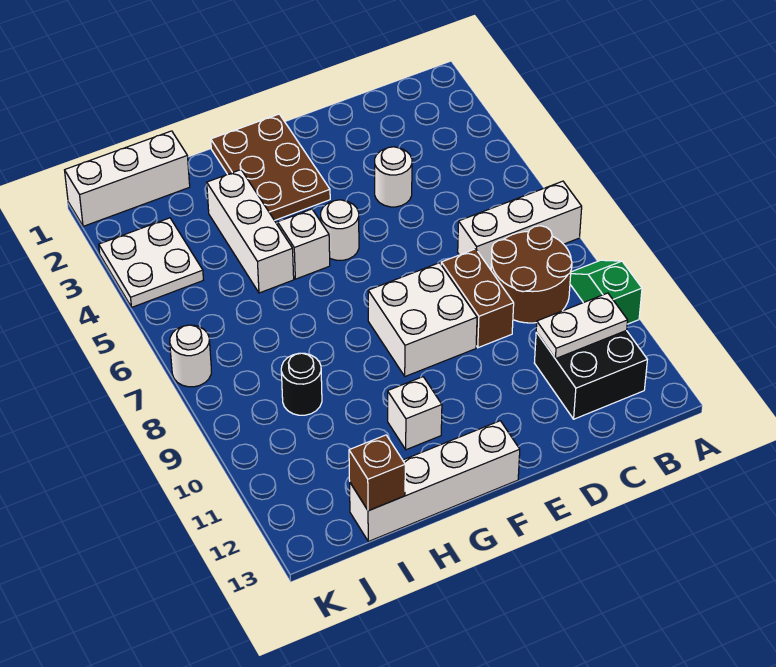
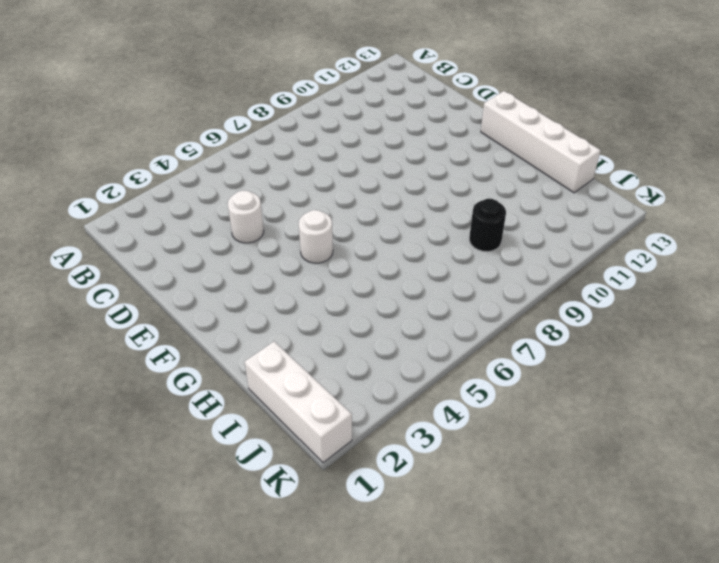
none -> white 1x3 brick [458,181,582,270]
none -> green 1x2 slope [570,260,642,324]
none -> brown 2x2 round brick [491,226,572,323]

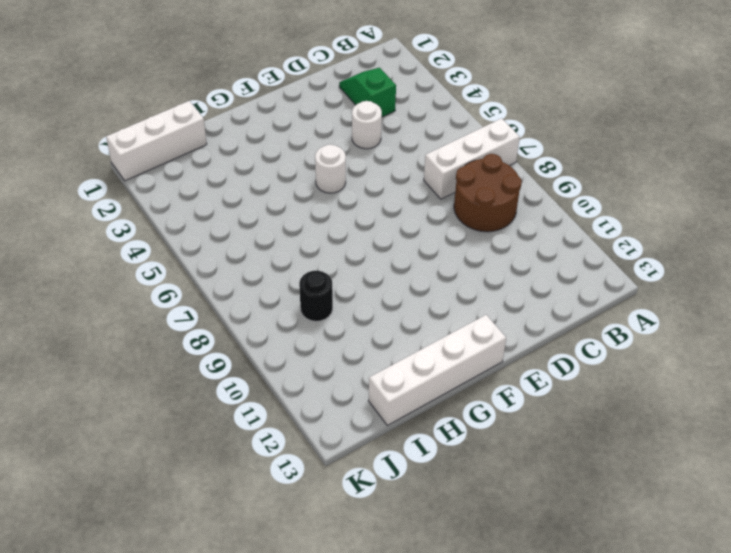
green 1x2 slope [339,68,396,117] -> green 1x2 slope moved to [570,260,642,324]
none -> black 2x2 brick [534,330,647,419]
none -> brown 1x2 brick [441,249,514,348]
none -> white 2x2 brick [368,263,477,376]

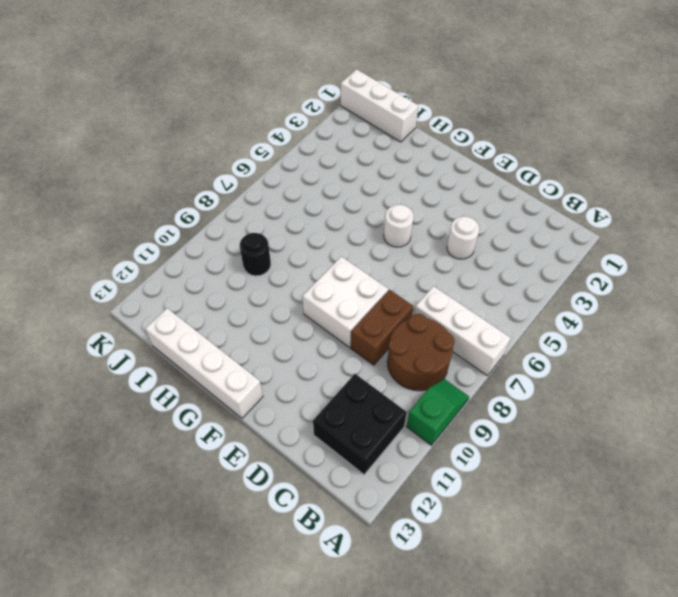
none -> brown 2x3 plate [211,114,330,220]
none -> white 1x1 brick [278,209,330,279]
none -> white 1x1 brick [388,377,442,450]

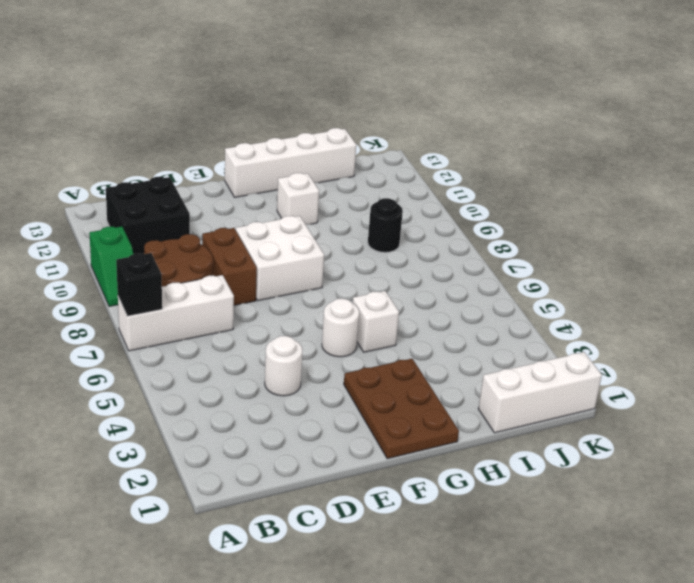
black 1x1 brick [116,253,162,316] -> none
none -> white 1x3 brick [207,170,294,293]
none -> white 2x2 plate [99,218,203,307]
none -> white 1x1 round brick [170,325,211,387]

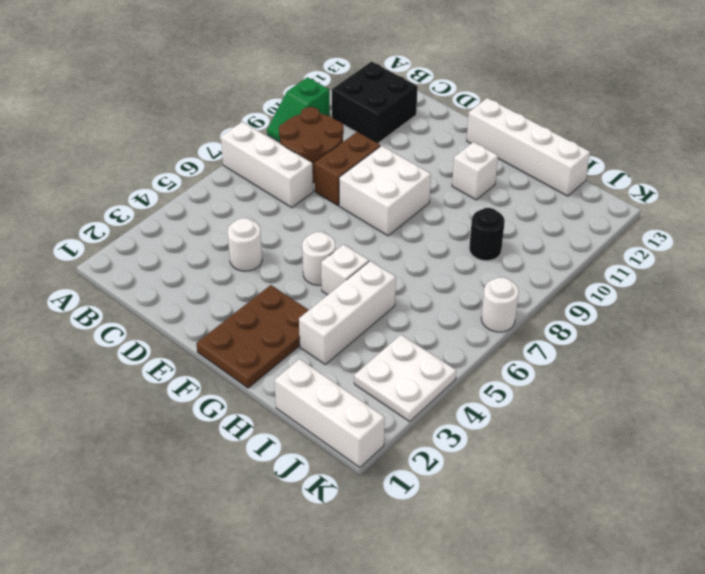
none -> white 1x2 plate [536,293,628,359]
none -> brown 1x1 brick [349,435,405,511]

